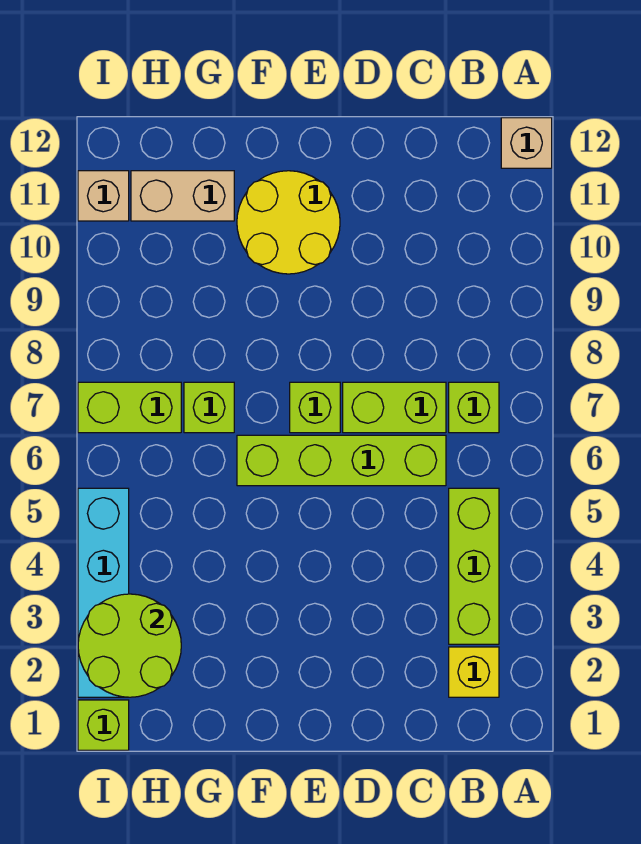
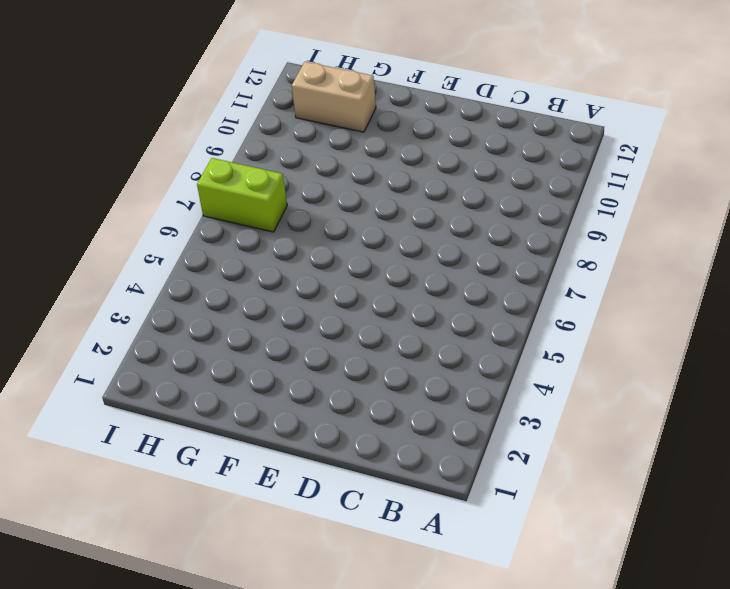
none -> tan 1x1 brick [501,118,552,168]
none -> yellow 1x1 brick [449,647,499,697]
none -> lime 1x3 brick [449,488,499,644]

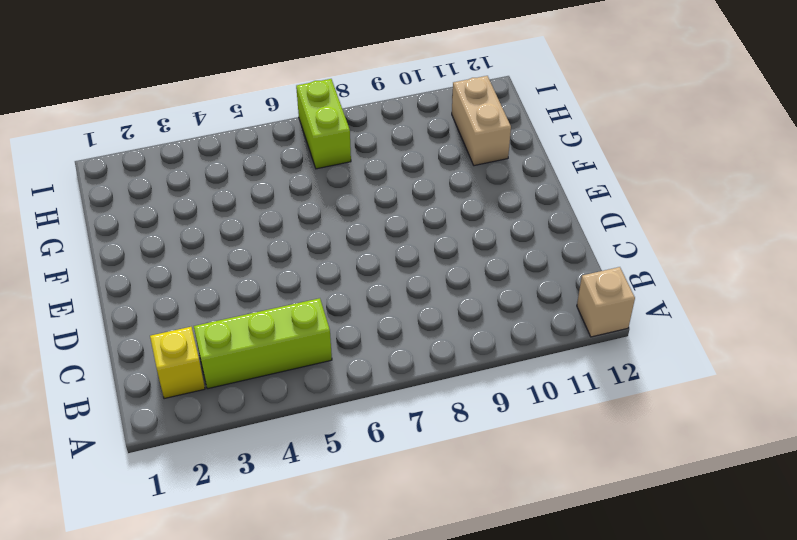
none -> lime 1x1 brick [449,382,499,433]
none -> lime 1x4 brick [237,435,446,486]
none -> lime 1x2 brick [343,382,446,433]

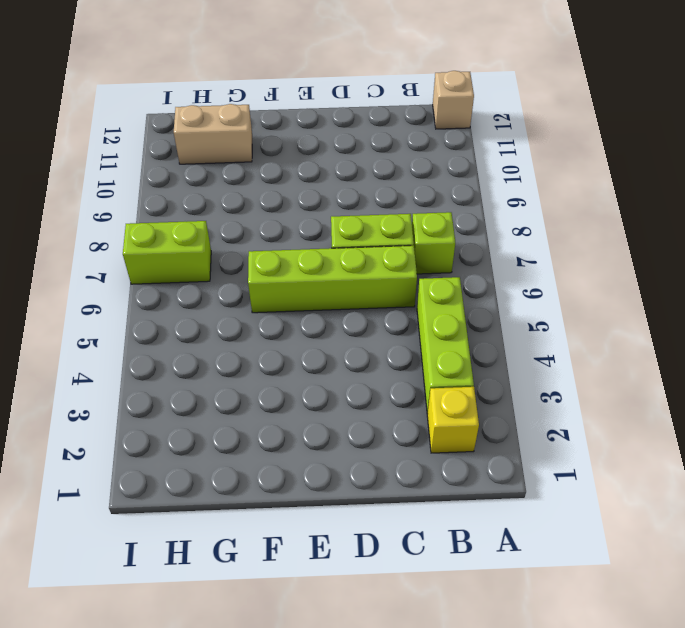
none -> lime 1x1 brick [290,382,340,433]
none -> yellow 2x2 round brick [237,171,340,274]
none -> lime 1x1 brick [184,382,234,433]

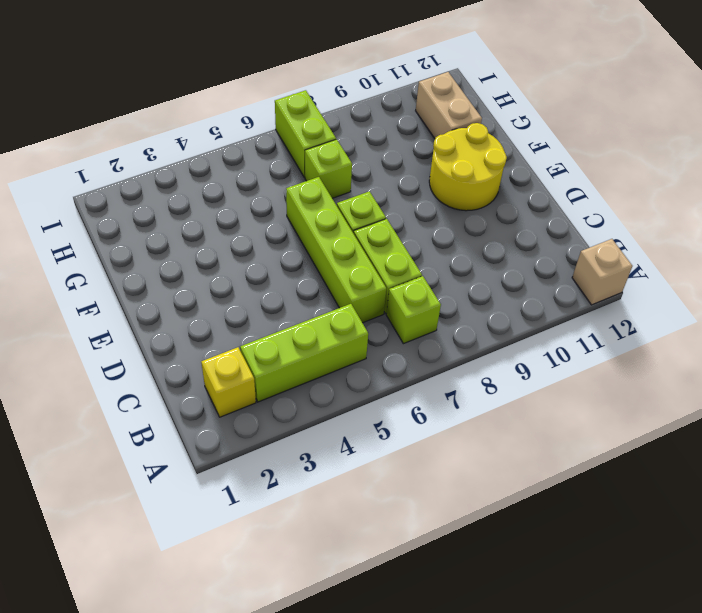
none -> lime 1x1 brick [78,700,129,750]
none -> cyan 1x4 brick [78,488,129,697]
none -> tan 1x1 brick [78,171,129,221]

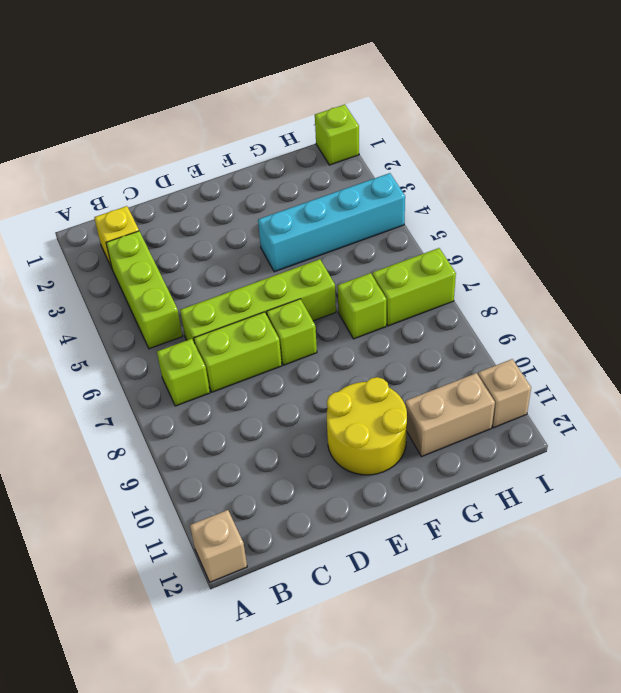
cyan 1x4 brick [258,173,405,272] -> cyan 1x4 brick turned to [78,488,129,697]
none -> lime 2x2 round brick [78,594,181,697]

